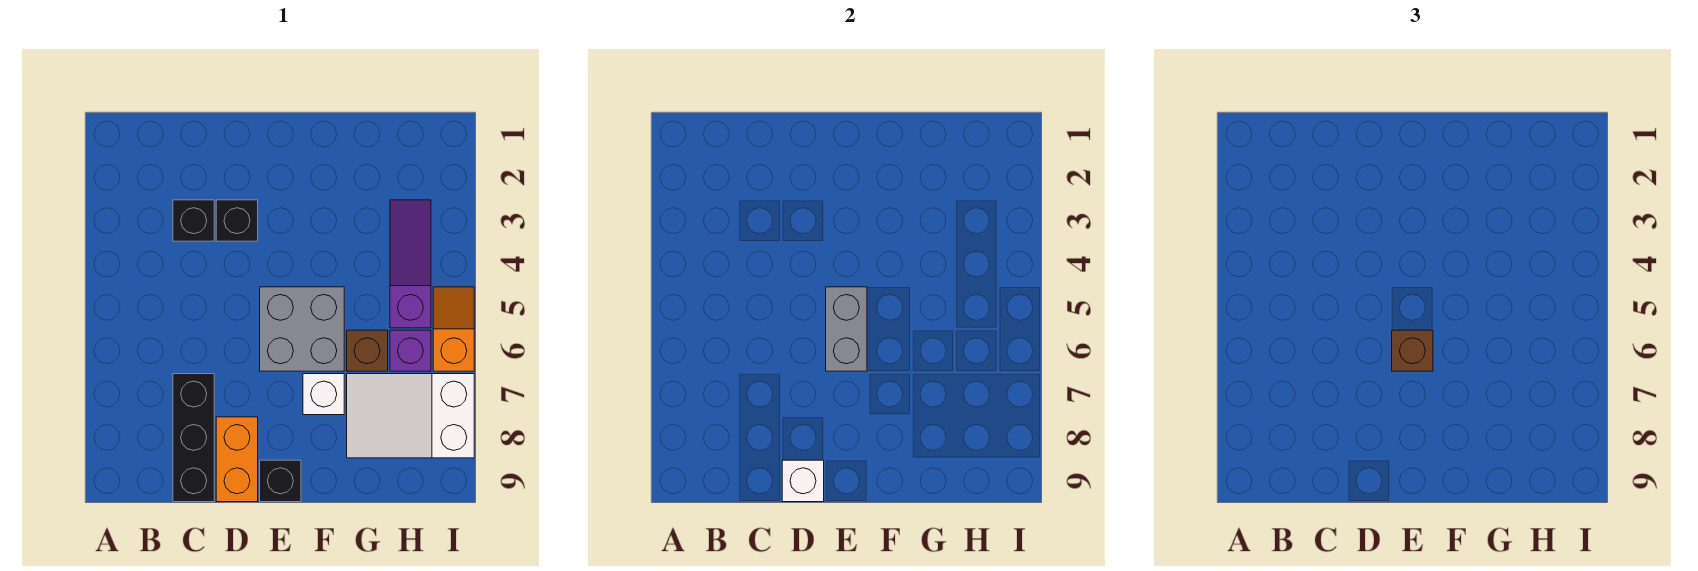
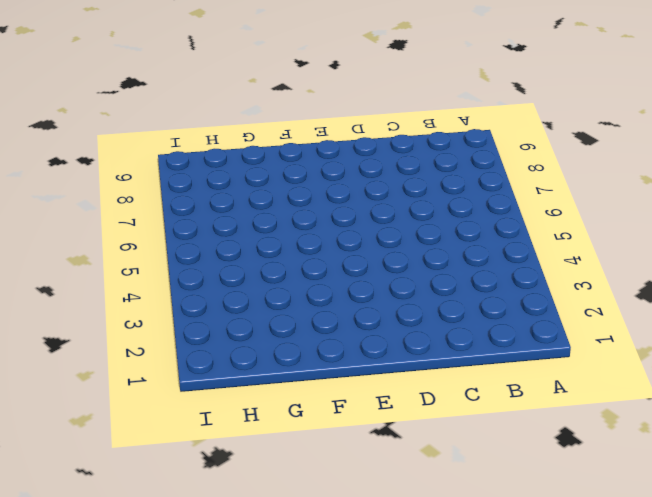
none -> black 1x1 brick [173,200,214,241]
none -> black 1x3 brick [173,374,214,502]
none -> black 1x1 brick [216,200,258,241]

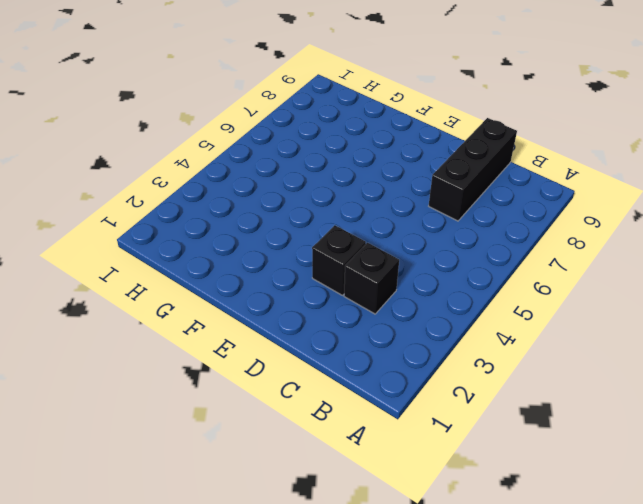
none -> orange 1x2 brick [216,417,258,502]
none -> grey 2x2 brick [260,287,344,371]
none -> black 1x1 brick [260,460,301,502]

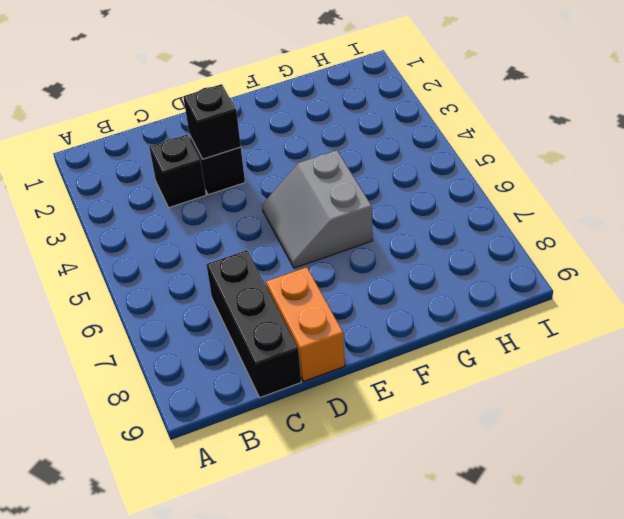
black 1x1 brick [183,84,241,159] -> black 1x1 brick moved to [260,460,301,502]
grey 2x2 slope [262,150,372,268] -> grey 2x2 brick [260,287,344,371]
none -> white 1x1 brick [303,374,344,415]
none -> brown 1x1 brick [347,330,388,371]
none -> white 2x3 slope [347,374,474,458]

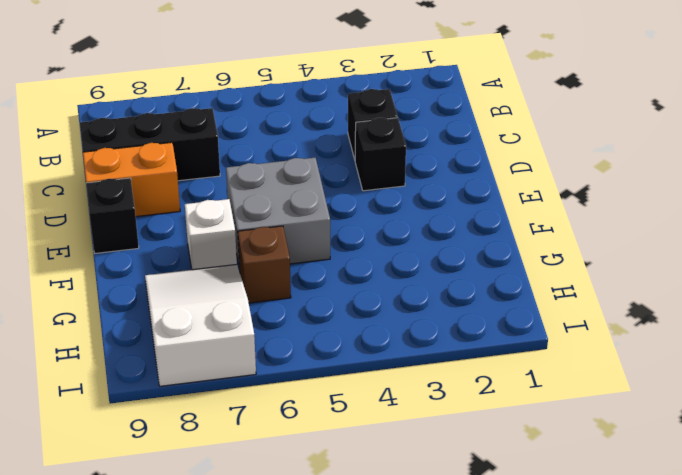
none -> purple 1x3 slope [390,200,431,328]
none -> purple 1x1 brick [390,330,431,371]
none -> orange 1x2 slope [433,287,474,371]

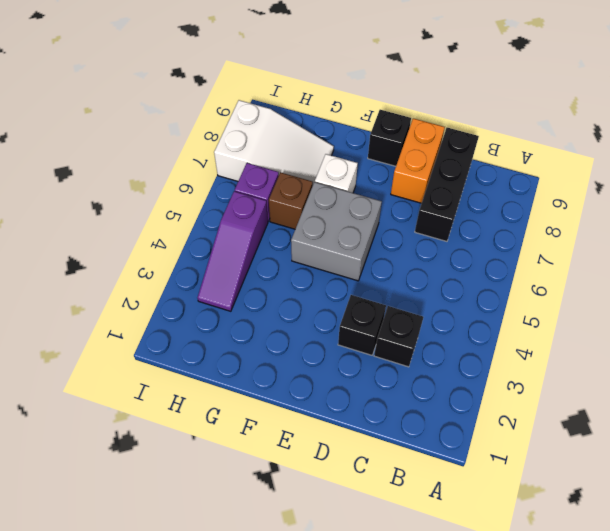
none -> orange 1x2 slope [433,287,474,371]
none -> white 1x1 brick [782,460,824,502]
none -> grey 1x2 brick [826,287,867,371]

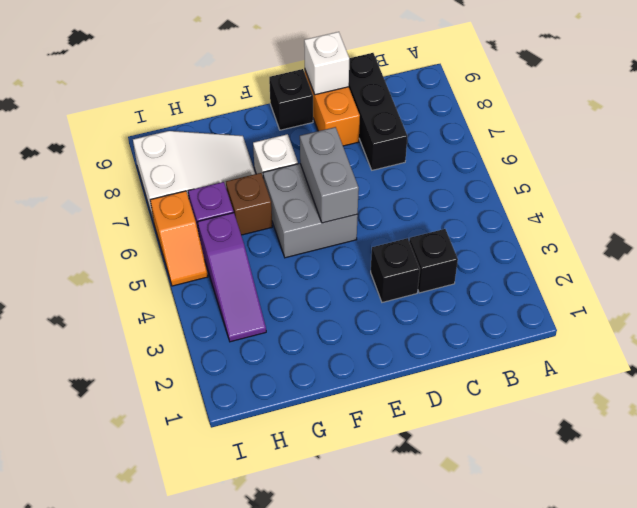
none -> brown 1x1 brick [1392,330,1433,371]

